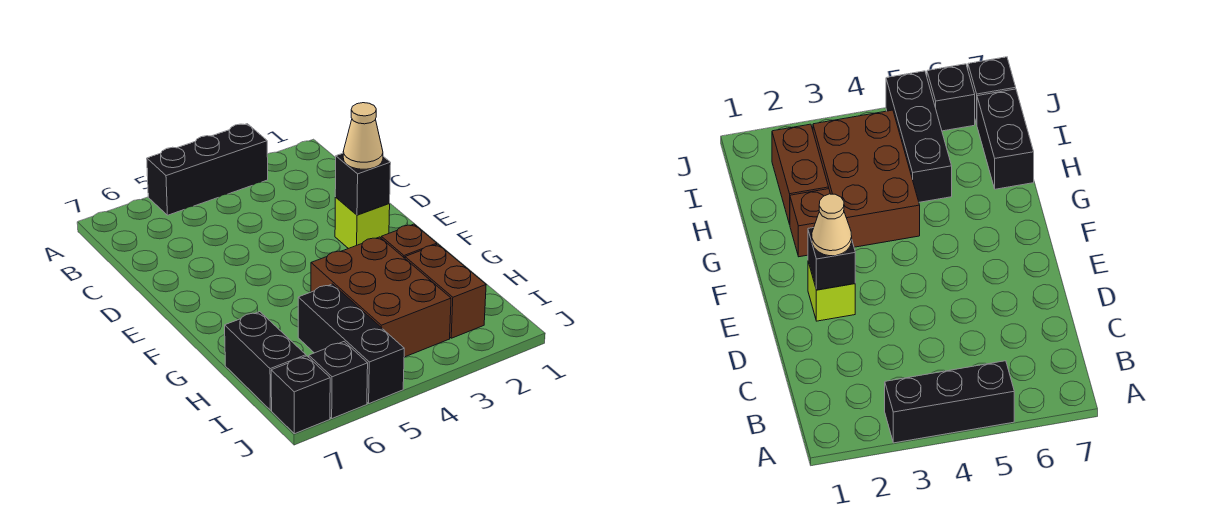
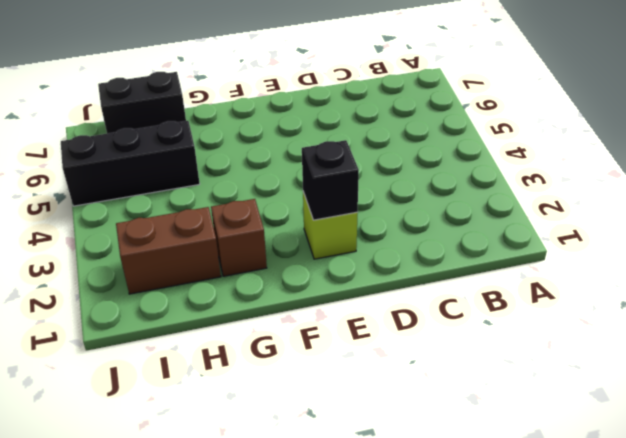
none -> black 1x3 brick [147,124,268,215]
none -> brown 2x3 brick [311,237,451,357]

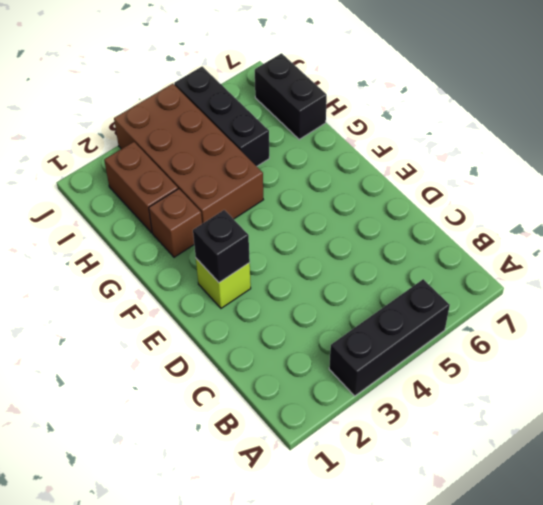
brown 2x4 brick [114,84,263,224] -> brown 2x3 brick [311,237,451,357]
none -> black 1x1 brick [309,342,368,418]
none -> black 1x1 brick [271,356,330,434]

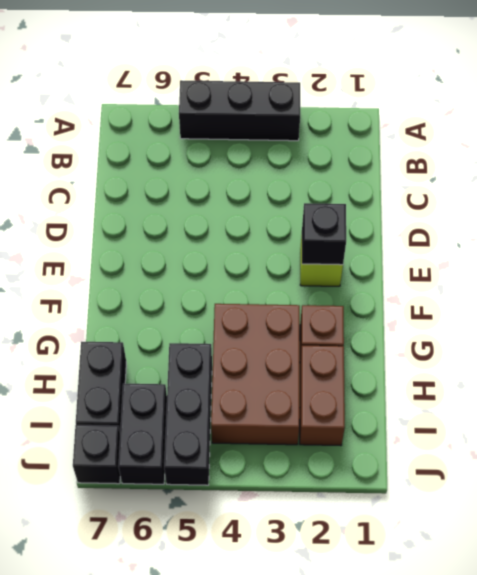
black 1x2 brick [118,384,167,484] -> black 1x1 brick [309,342,368,418]
none -> tan 1x1 cone [343,103,383,169]

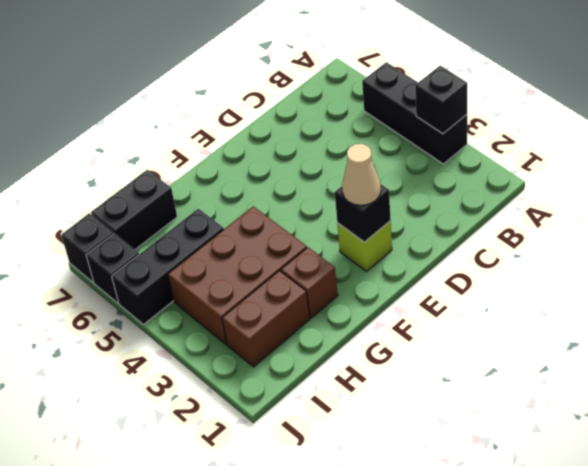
black 1x1 brick [415,66,467,134] -> none

